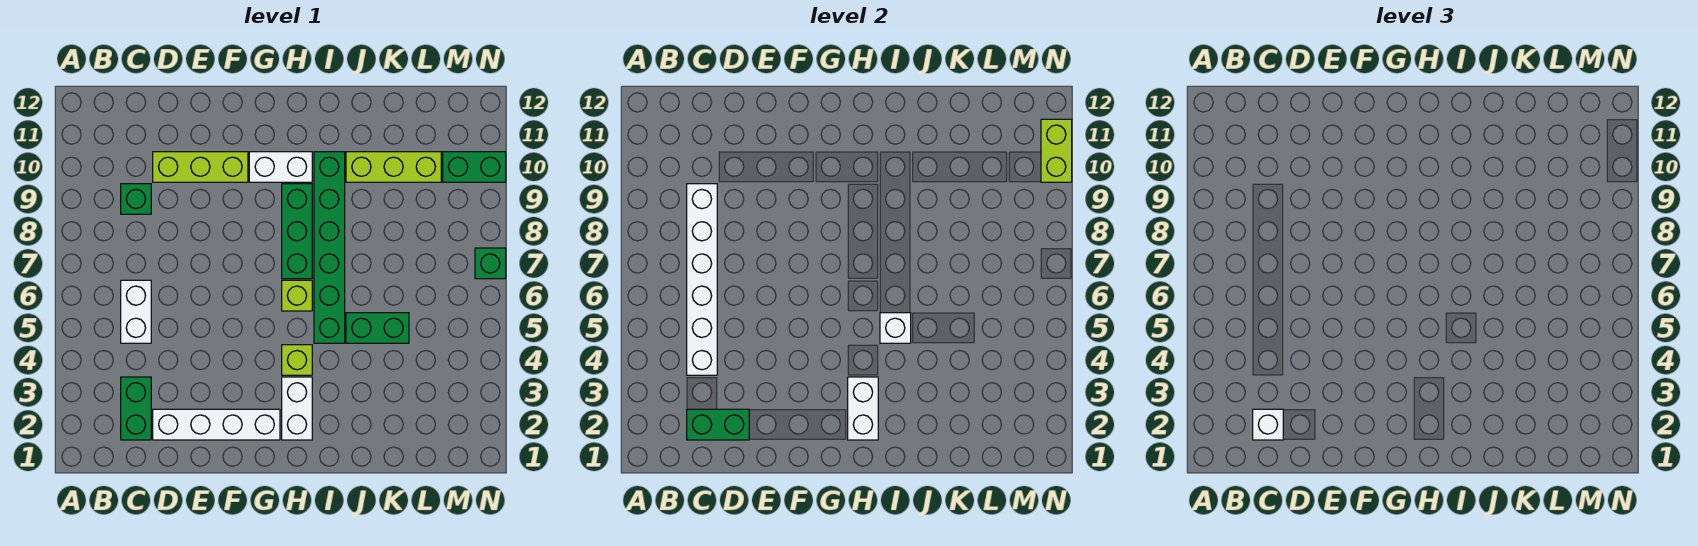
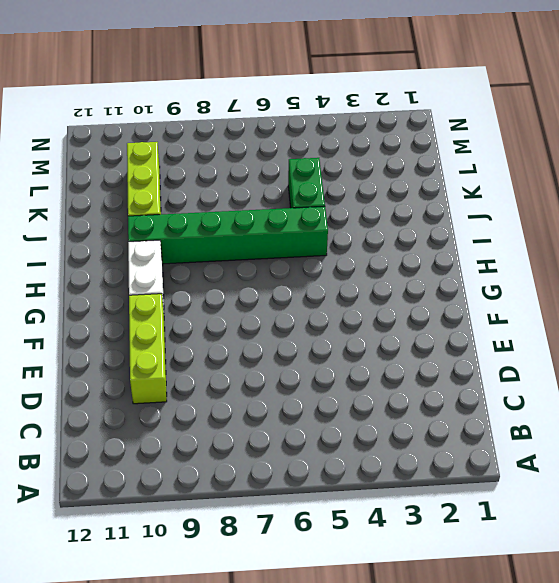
none -> green 1x2 brick [121,377,151,440]
none -> white 1x2 brick [121,280,151,343]
none -> green 1x1 brick [121,184,151,214]

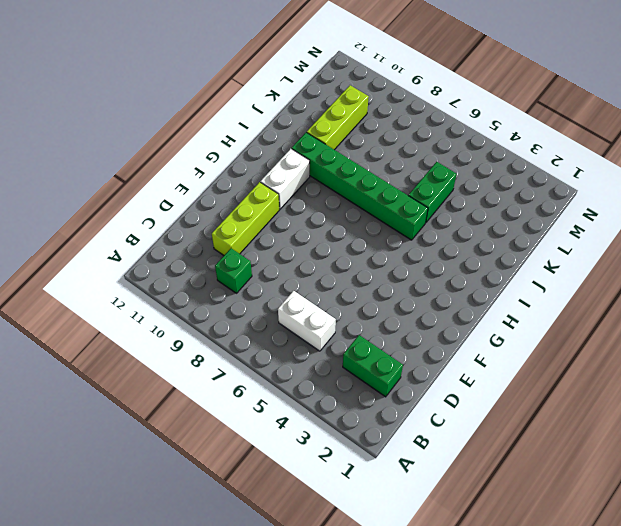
none -> white 1x4 brick [153,409,280,440]
none -> white 1x2 brick [282,377,312,440]
none -> lime 1x1 brick [282,345,312,375]

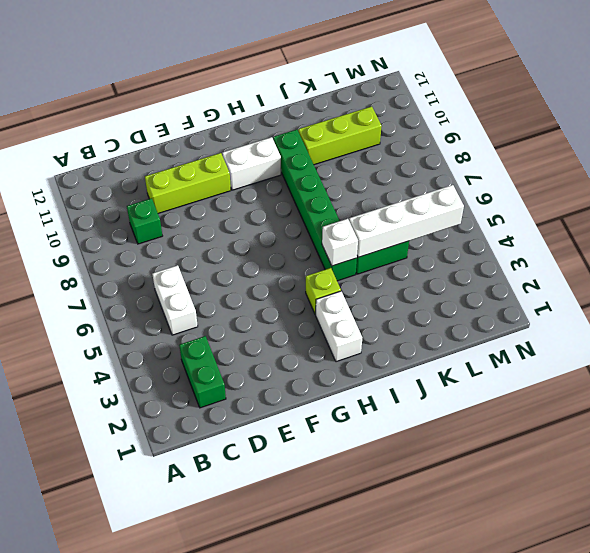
white 1x4 brick [349,185,464,257] -> white 1x4 brick moved to [153,409,280,440]
none -> lime 1x1 brick [282,280,312,311]
none -> green 1x3 brick [282,184,312,279]
none -> green 1x2 brick [443,152,506,182]

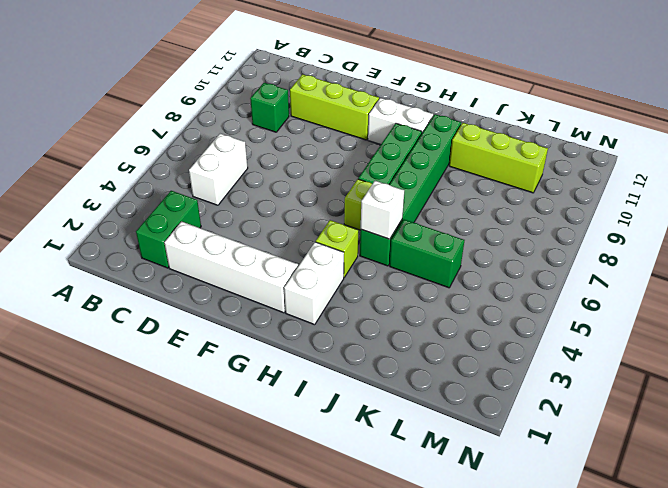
none -> green 1x2 brick [443,152,506,182]
none -> green 1x1 brick [475,248,506,279]
none -> green 1x2 brick [687,409,749,440]

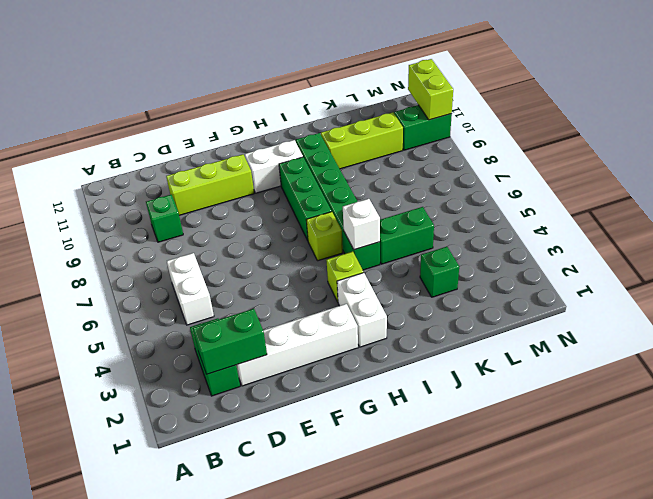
green 1x1 brick [420,247,459,297] -> green 1x1 brick moved to [475,248,506,279]
none -> white 1x6 brick [687,184,717,375]
none -> white 1x2 brick [848,377,878,440]
none -> white 1x1 brick [1253,409,1283,440]

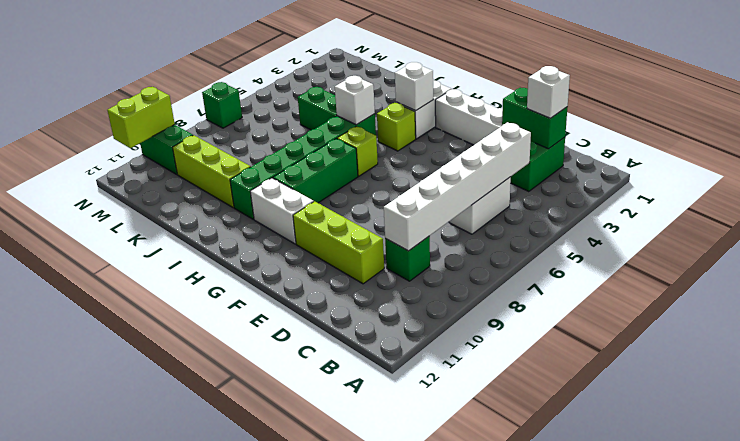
white 1x1 brick [395,62,433,111] -> white 1x2 brick [848,377,878,440]

